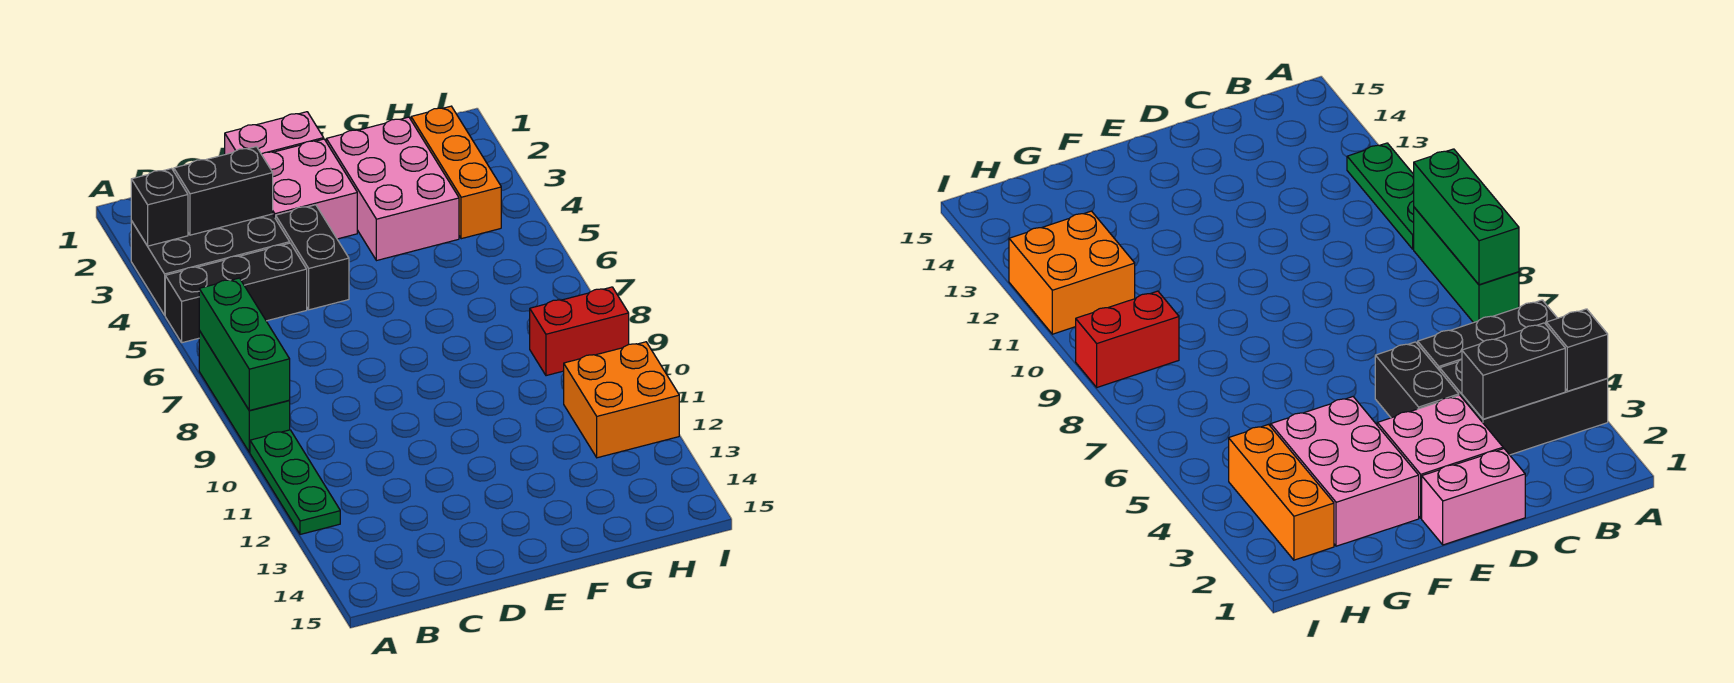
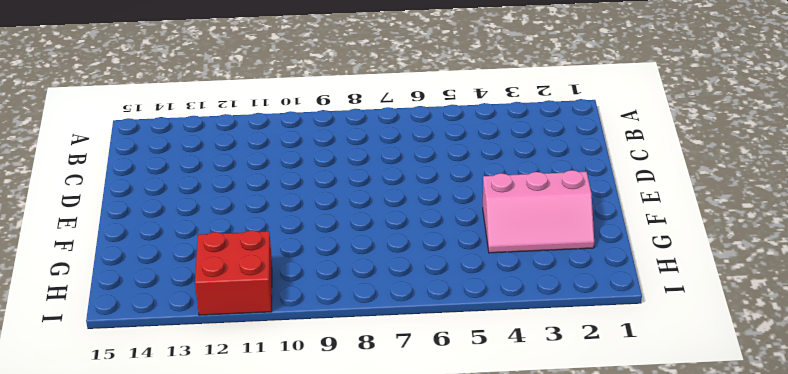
pink 2x3 slope [483,170,594,253] -> pink 2x3 brick [326,117,459,261]
red 2x2 brick [195,230,272,315] -> orange 2x2 brick [564,342,679,458]
none -> black 2x3 brick [131,214,290,315]
none -> black 1x3 brick [165,243,307,343]
none -> green 1x3 brick [199,330,290,452]

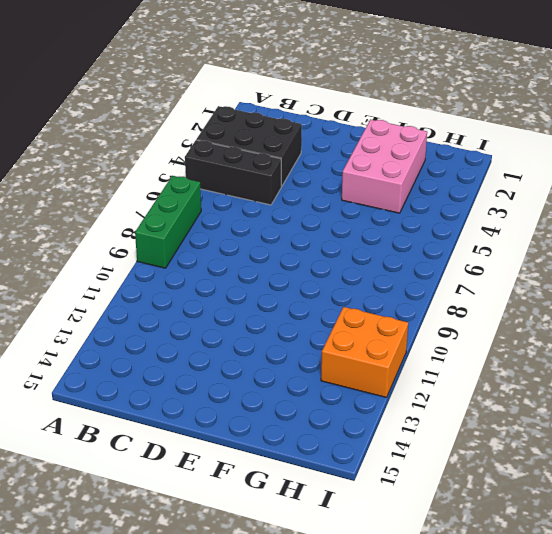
none -> green 1x3 plate [250,430,340,534]
none -> pink 1x2 brick [225,112,324,155]
none -> pink 2x2 brick [262,139,357,239]

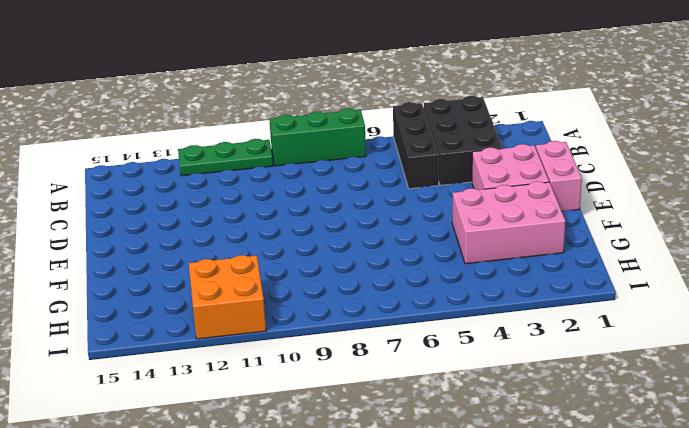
none -> black 1x2 brick [276,205,349,310]
none -> orange 1x3 brick [411,106,501,239]
none -> red 1x2 brick [530,287,629,376]

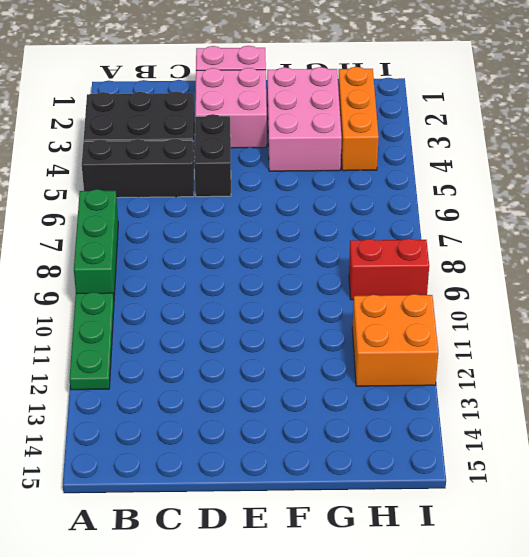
none -> black 1x1 brick [131,168,188,246]
none -> green 1x3 brick [199,278,290,410]
none -> black 1x2 brick [174,147,273,235]

